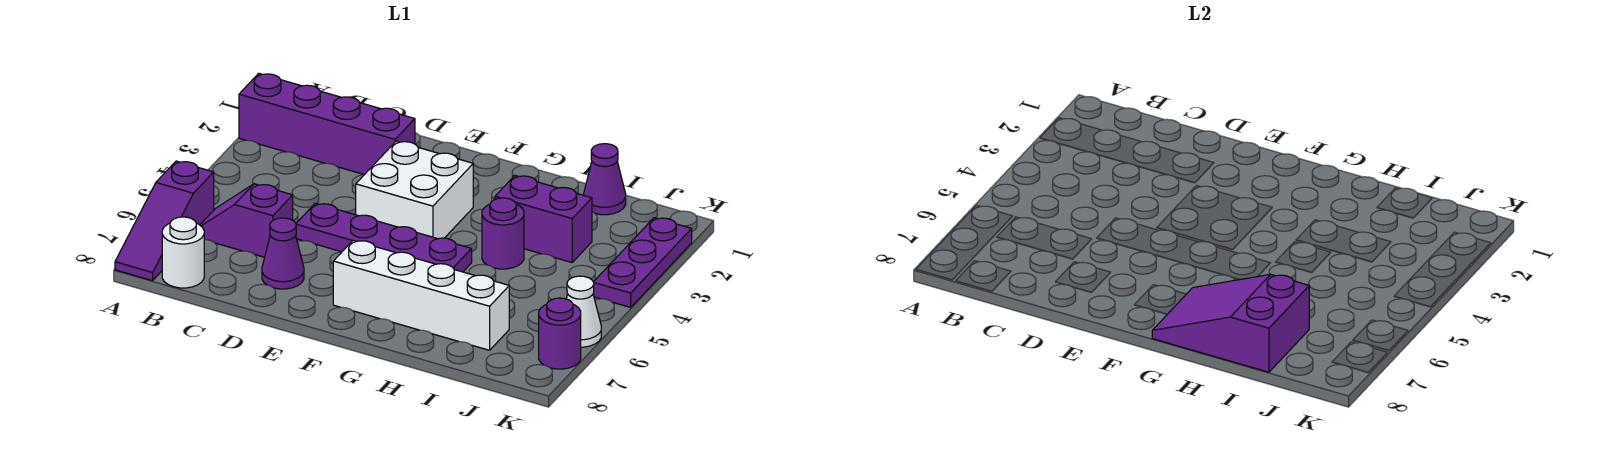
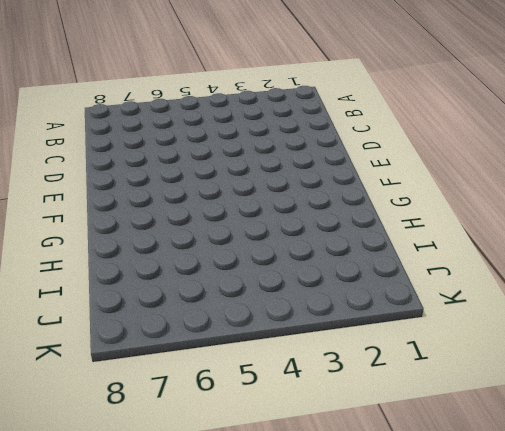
none -> purple 1x4 brick [239,73,415,175]
none -> purple 1x3 slope [115,161,214,281]
none -> purple 1x2 slope [200,184,293,257]

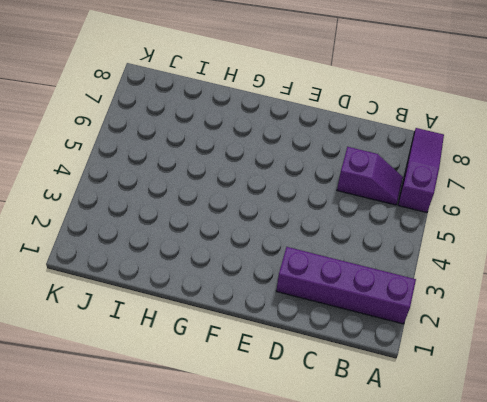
none -> white 1x1 round brick [162,217,204,288]
none -> purple 1x4 plate [296,203,472,272]
none -> purple 1x1 cone [262,218,304,289]

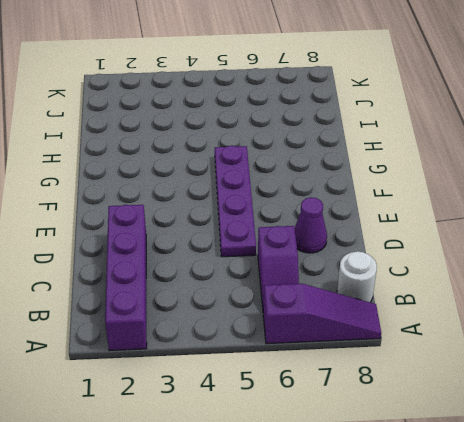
none -> white 2x2 brick [356,141,473,239]
none -> white 1x4 brick [333,240,509,350]
none -> purple 1x2 brick [495,176,592,263]

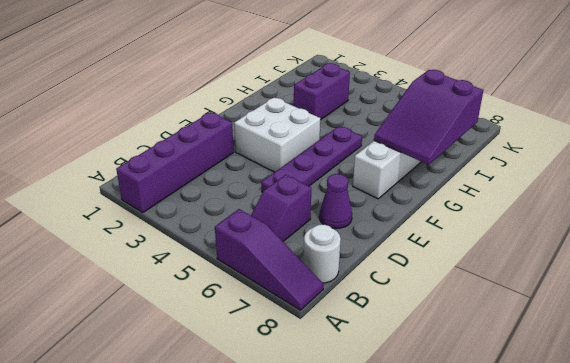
none -> purple 1x1 round brick [482,198,524,269]
none -> purple 1x1 cone [584,144,626,215]
none -> purple 1x3 plate [593,218,692,307]

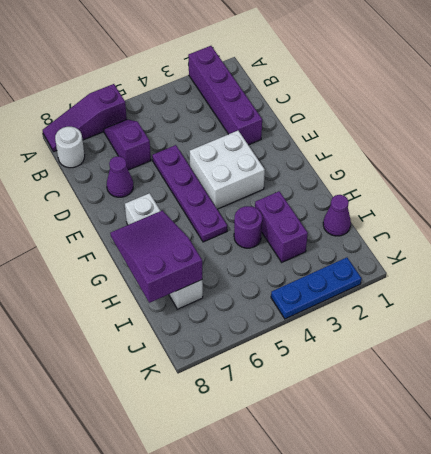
blue 1x3 plate [271,257,362,319] -> purple 1x3 plate [593,218,692,307]
none -> white 1x1 cone [566,276,601,347]
none -> purple 1x1 round brick [539,298,581,369]

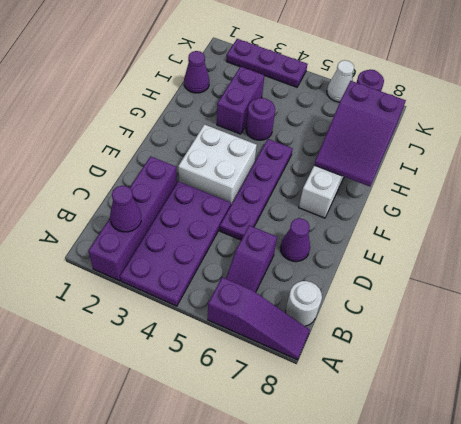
purple 2x4 plate [120,181,231,306] -> none
purple 1x1 cone [110,186,141,232] -> none

